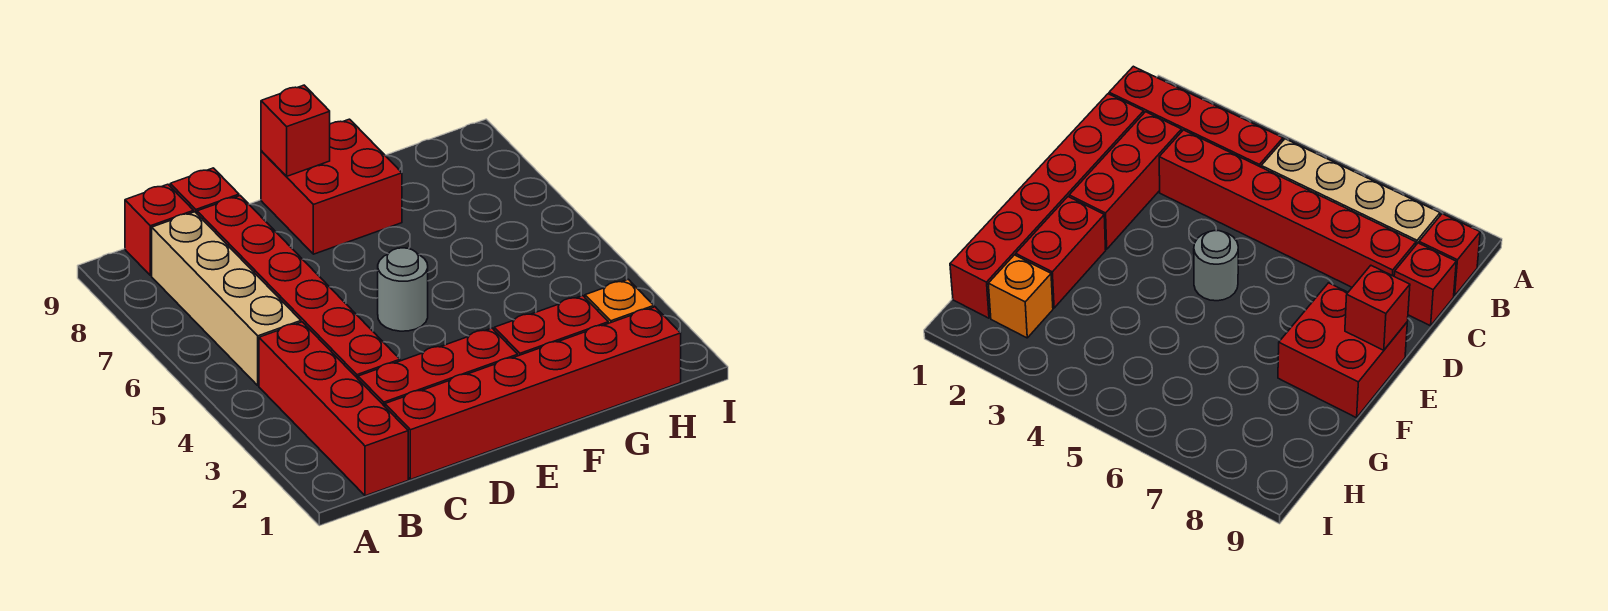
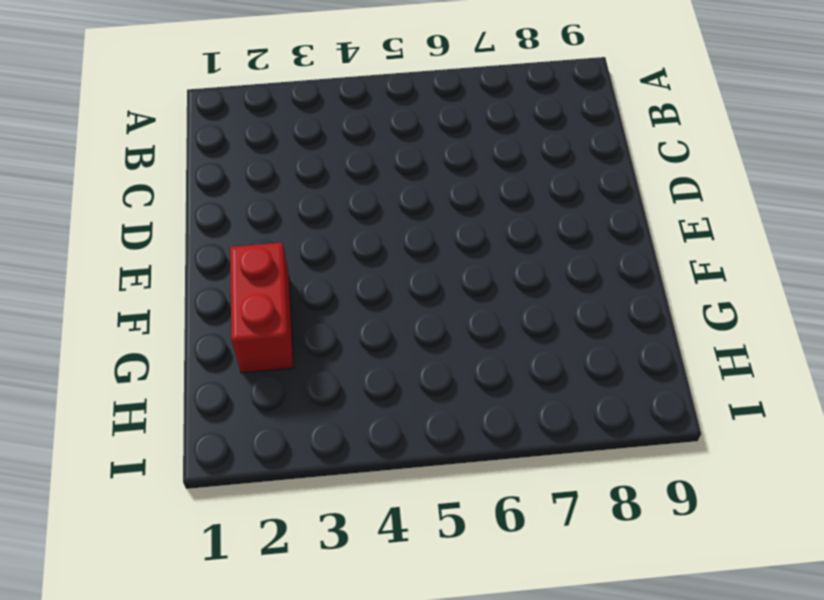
none -> red 1x4 brick [259,322,408,496]
none -> tan 1x4 brick [152,212,301,386]
none -> red 1x1 brick [125,184,194,276]

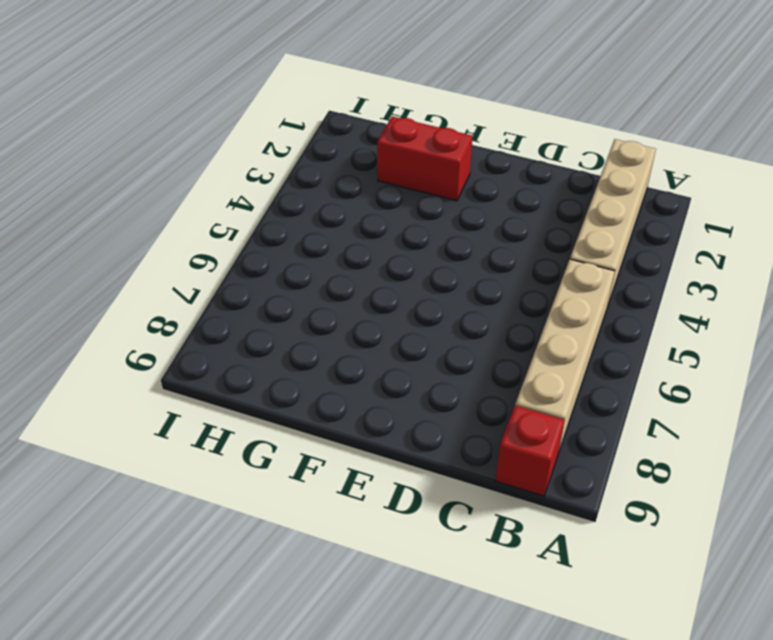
tan 1x4 brick [570,139,656,307] -> red 1x4 brick [259,322,408,496]
none -> red 1x6 brick [385,307,681,480]
none -> red 1x3 brick [358,328,518,406]
none -> red 1x6 brick [197,196,400,379]

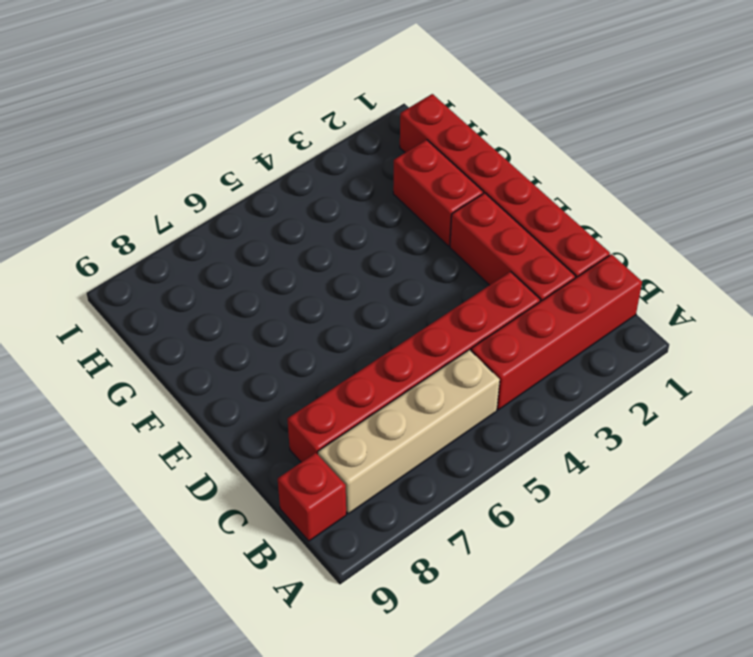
none -> red 1x1 brick [170,168,239,213]
none -> grey 1x1 round brick [378,248,428,331]
none -> red 2x2 brick [261,119,402,254]

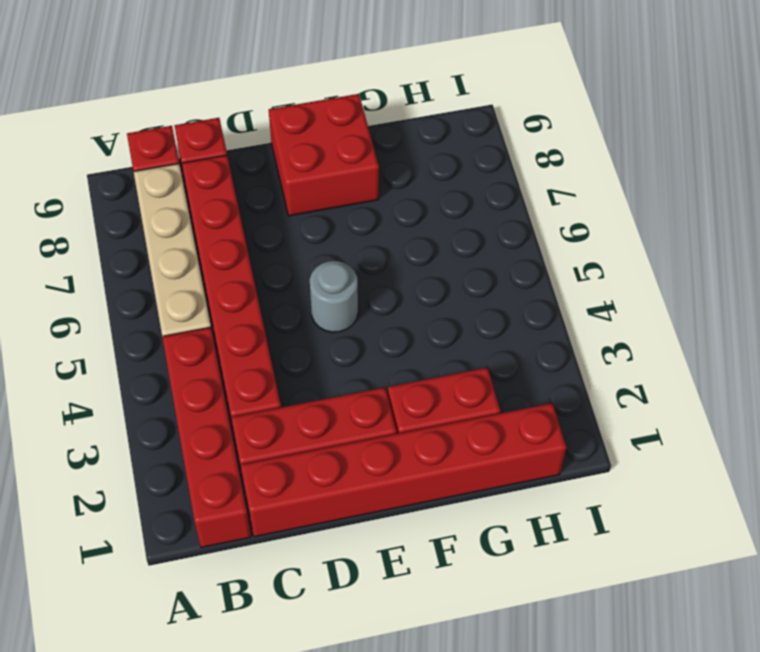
none -> orange 1x1 brick [585,279,654,323]
none -> red 1x1 brick [261,85,330,176]

